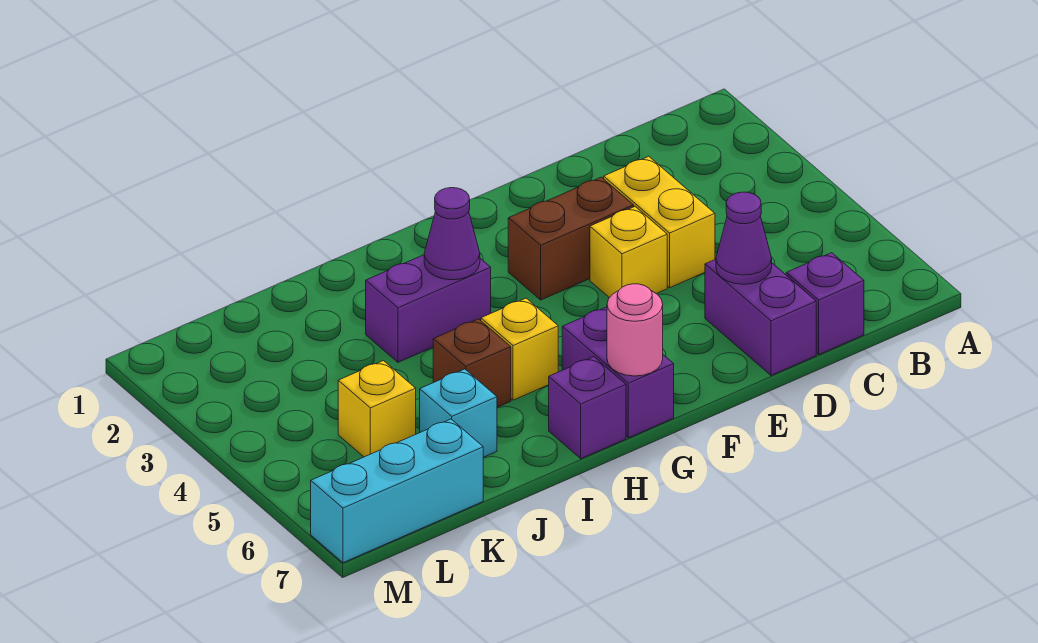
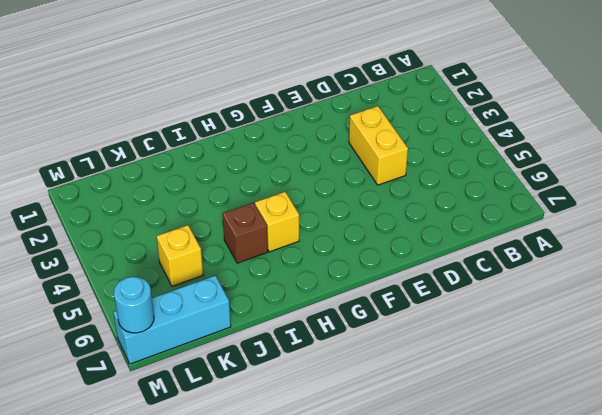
cyan 1x1 round brick [114,277,154,333] -> none
none -> purple 1x1 brick [786,253,864,354]
none -> purple 1x2 brick [705,259,816,375]
none -> brown 1x2 brick [508,177,634,300]

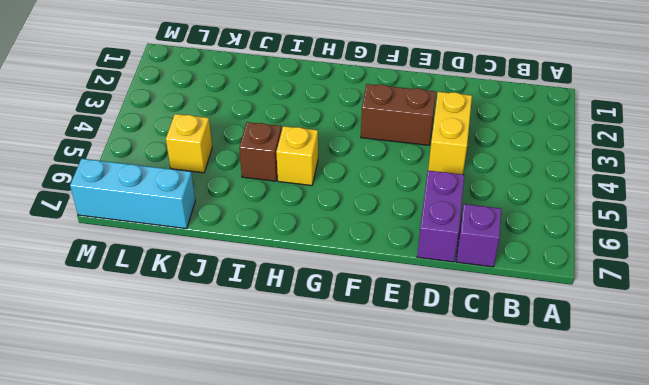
none -> yellow 1x1 brick [590,207,667,298]
none -> purple 1x2 brick [562,307,674,438]
none -> purple 1x2 brick [366,255,491,362]

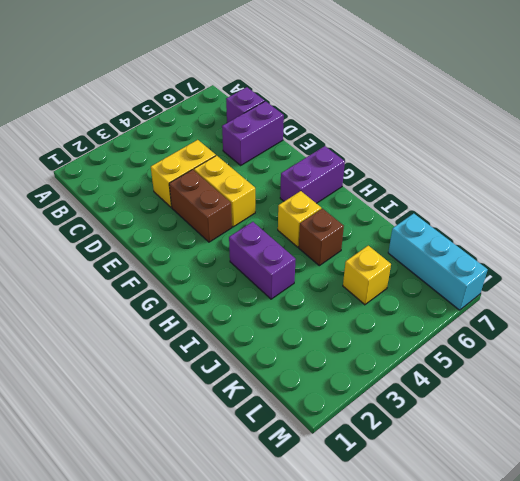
yellow 1x2 brick [194,156,255,227] -> yellow 1x1 brick [590,207,667,298]
none -> purple 1x1 brick [549,357,626,459]
none -> cyan 1x1 brick [420,369,497,457]
none -> purple 1x1 cone [716,192,772,284]

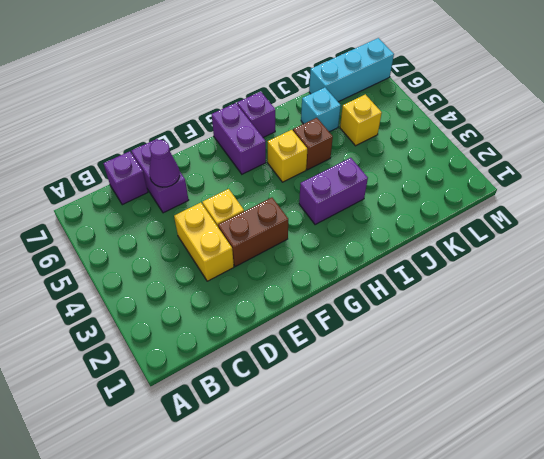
none -> pink 1x1 round brick [607,284,663,376]
none -> purple 1x1 cone [424,188,480,280]

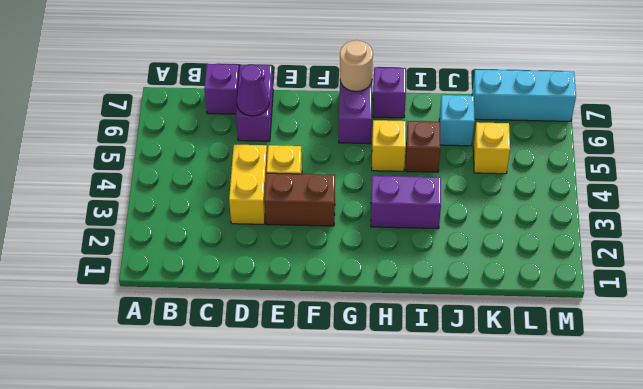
tan 1x1 round brick [340,40,373,92] -> pink 1x1 round brick [607,284,663,376]
none -> purple 1x1 cone [424,188,480,280]

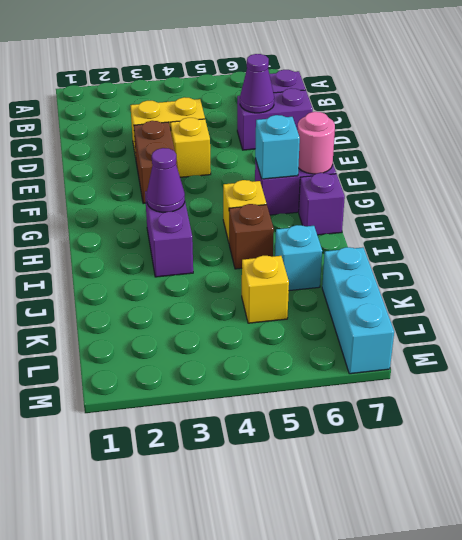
cyan 1x1 brick [255,115,300,179] -> none

